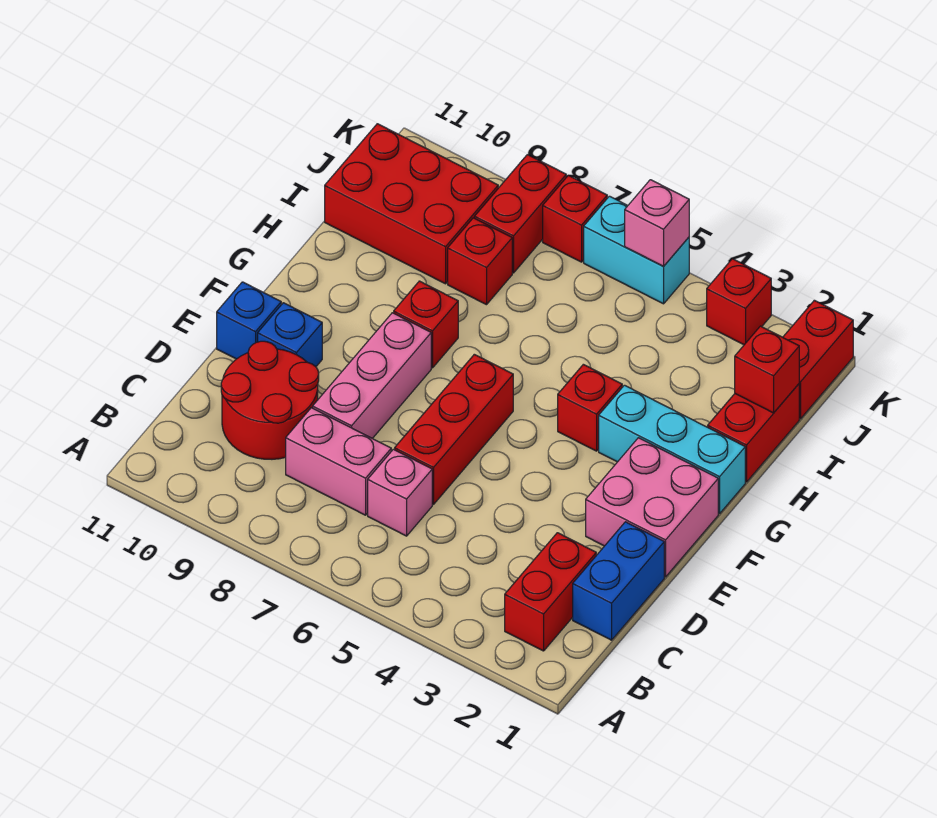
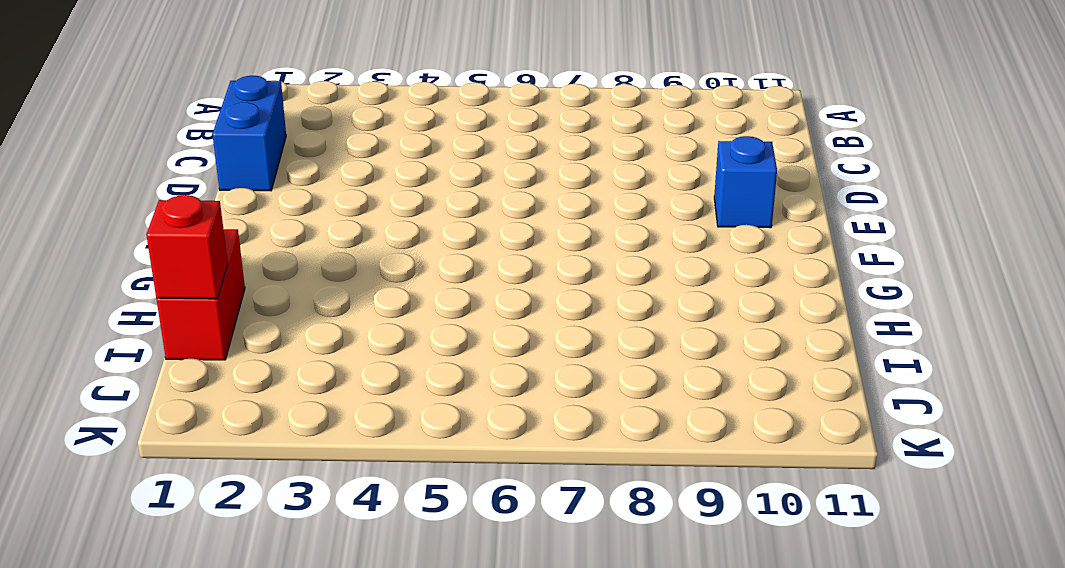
none -> red 1x2 brick [505,533,596,651]
none -> pink 1x1 brick [368,449,432,536]
none -> pink 1x2 brick [286,408,391,515]

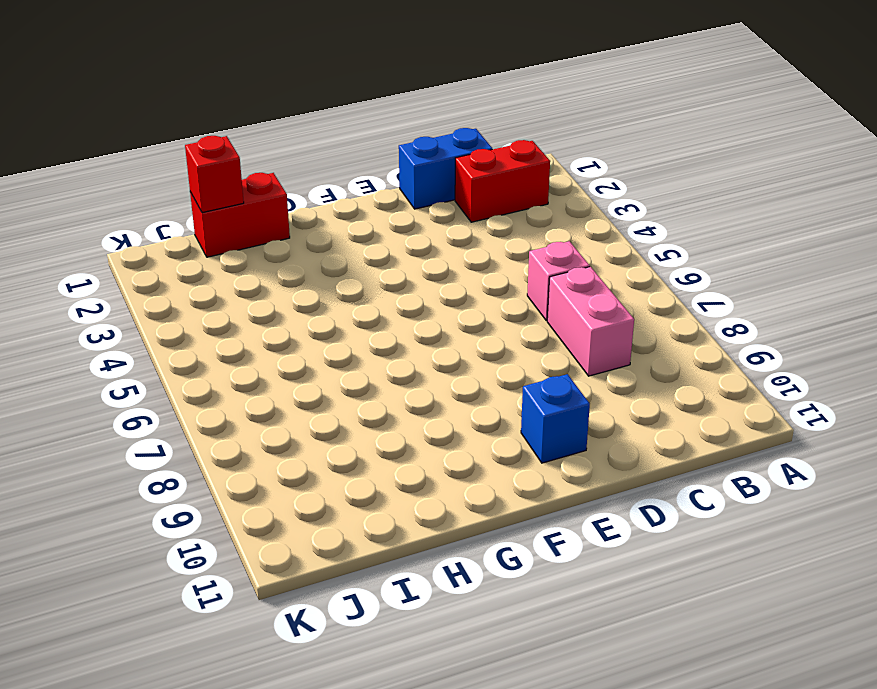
none -> red 2x2 round brick [221,341,319,459]
none -> red 1x3 brick [395,354,513,504]
none -> pink 1x3 brick [313,313,431,438]

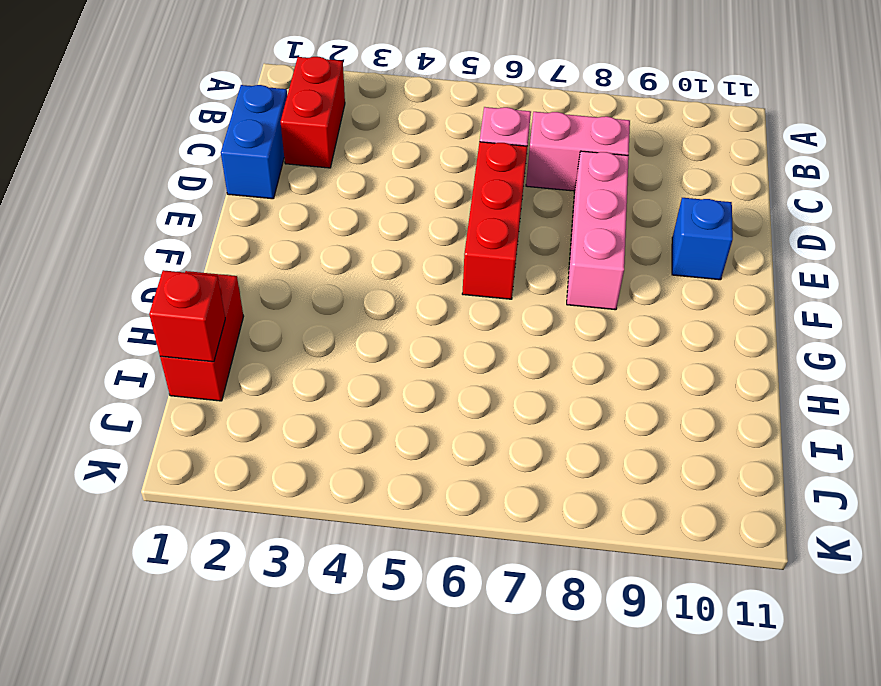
none -> red 2x2 round brick [221,341,319,459]
none -> pink 2x2 brick [586,438,718,577]
none -> blue 1x1 brick [217,282,281,359]

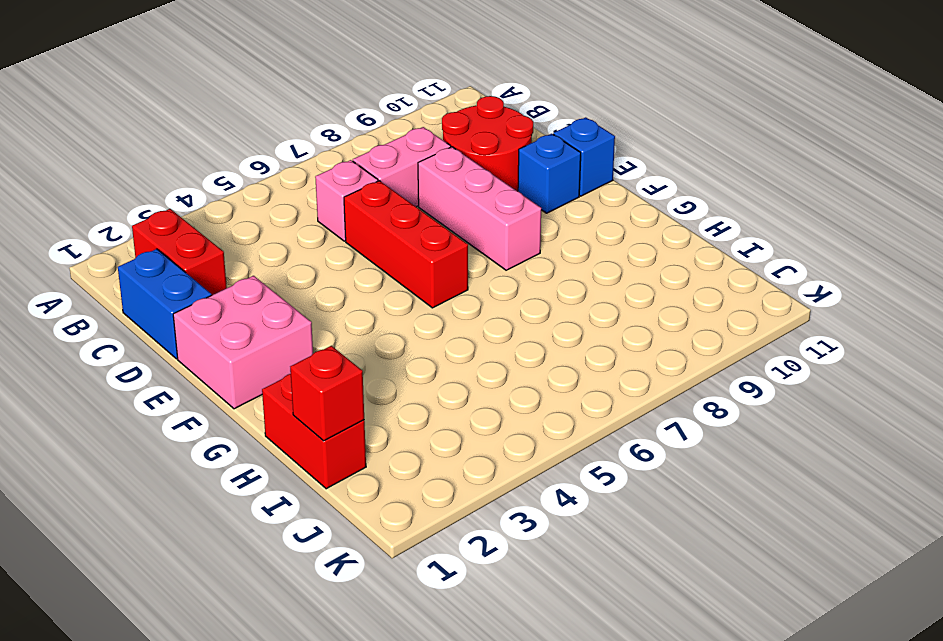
none -> cyan 1x3 brick [599,385,745,514]
none -> red 1x1 brick [558,364,622,451]
none -> red 1x1 brick [394,281,458,368]

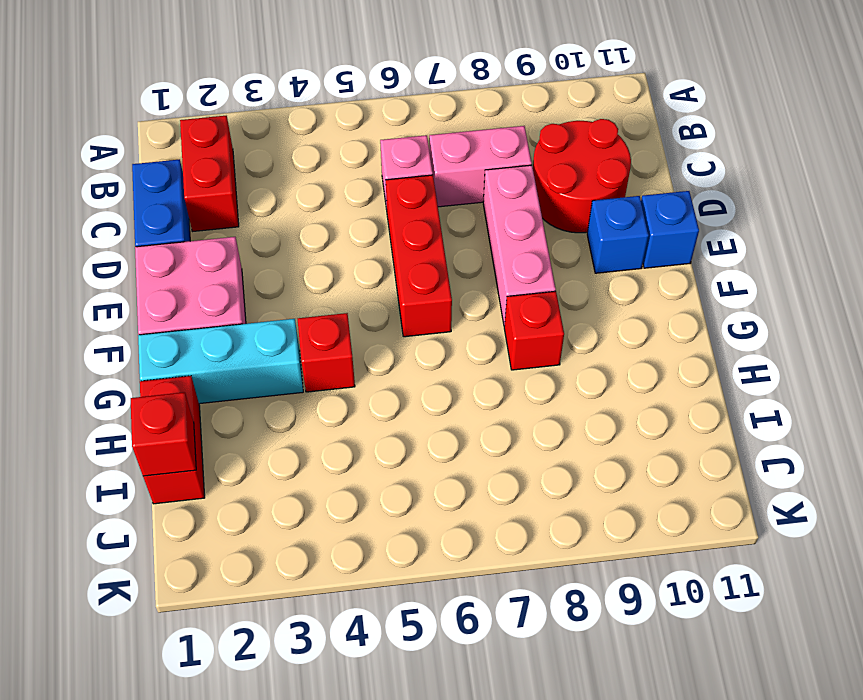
none -> red 1x1 brick [448,218,512,305]
none -> red 2x3 brick [325,124,498,284]
none -> red 1x2 brick [783,300,853,419]

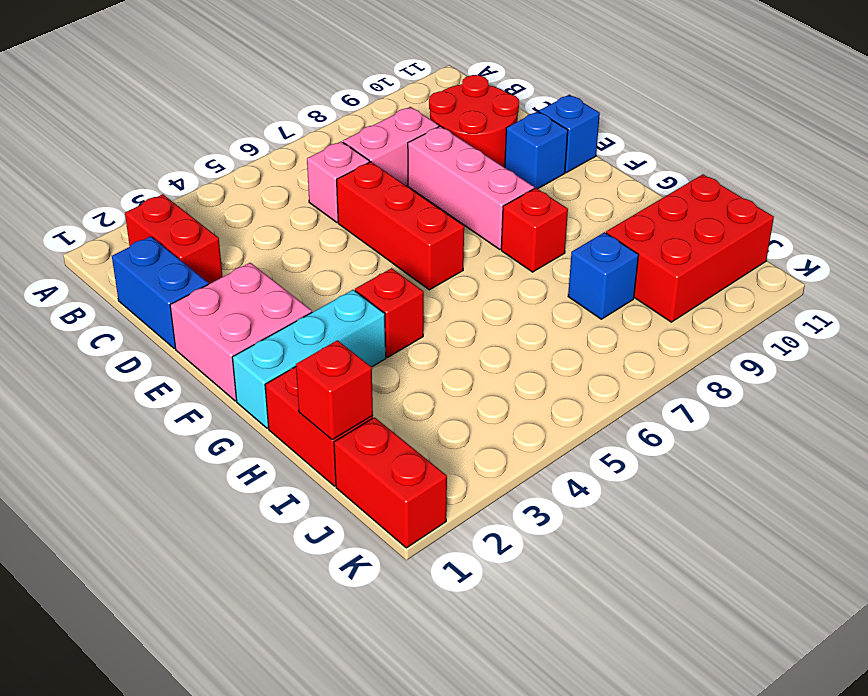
blue 1x1 brick [568,232,638,319] -> red 1x1 brick [448,218,512,305]
none -> red 1x2 brick [475,155,566,273]
none -> red 1x1 brick [707,259,771,345]
none -> cyan 1x2 brick [584,196,689,304]

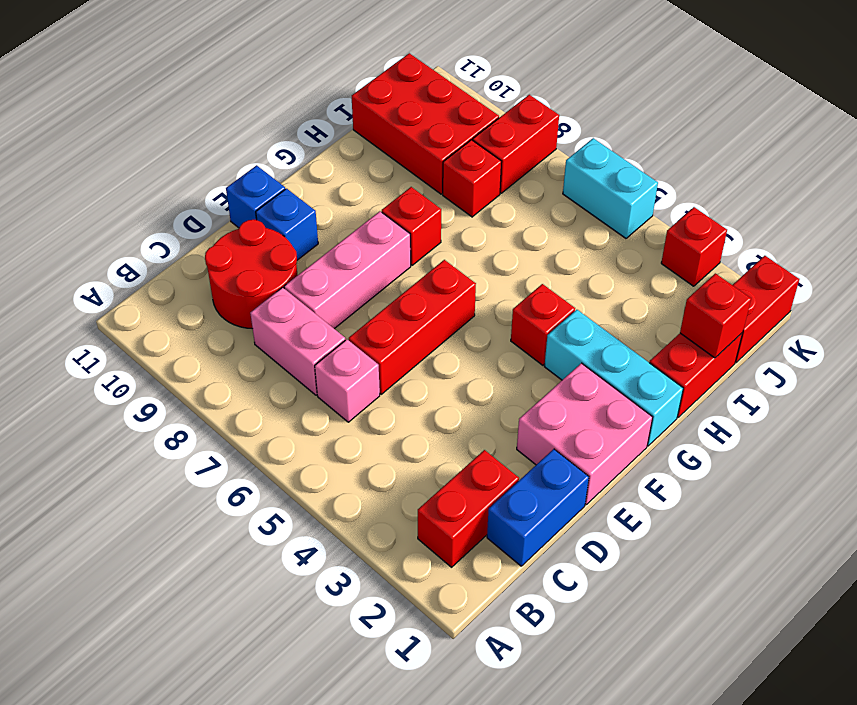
none -> red 1x1 brick [543,175,607,262]
none -> pink 1x1 brick [625,180,689,266]

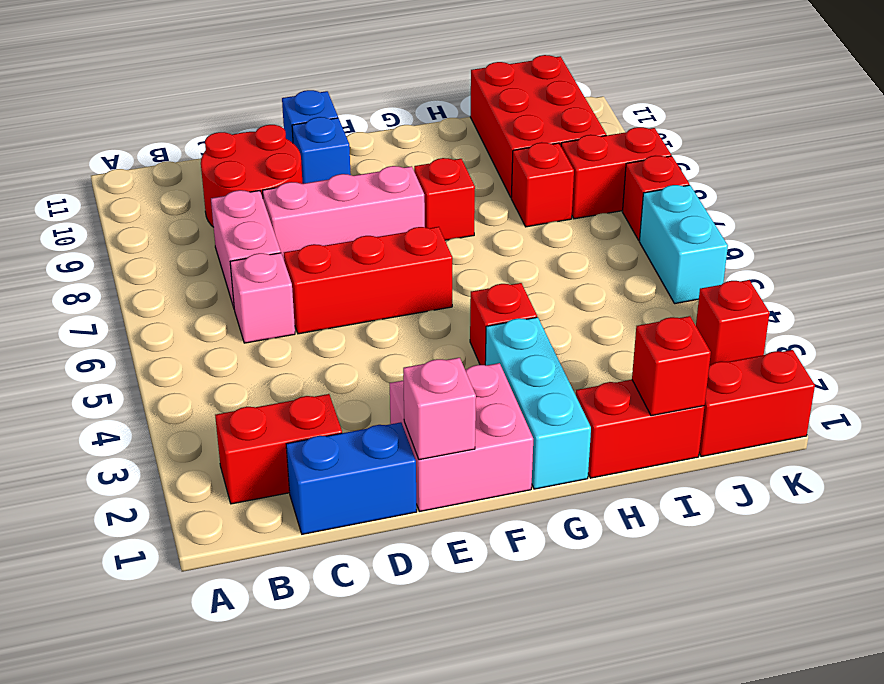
pink 1x1 brick [403,358,476,460] -> pink 1x1 brick moved to [625,180,689,266]

